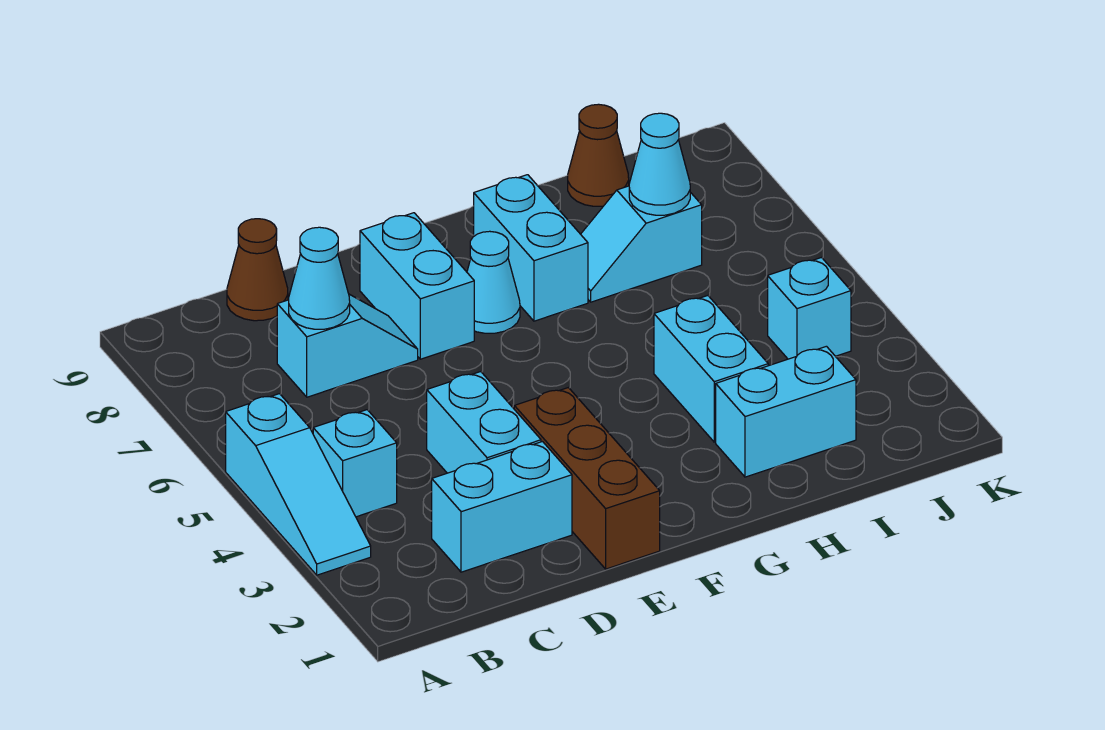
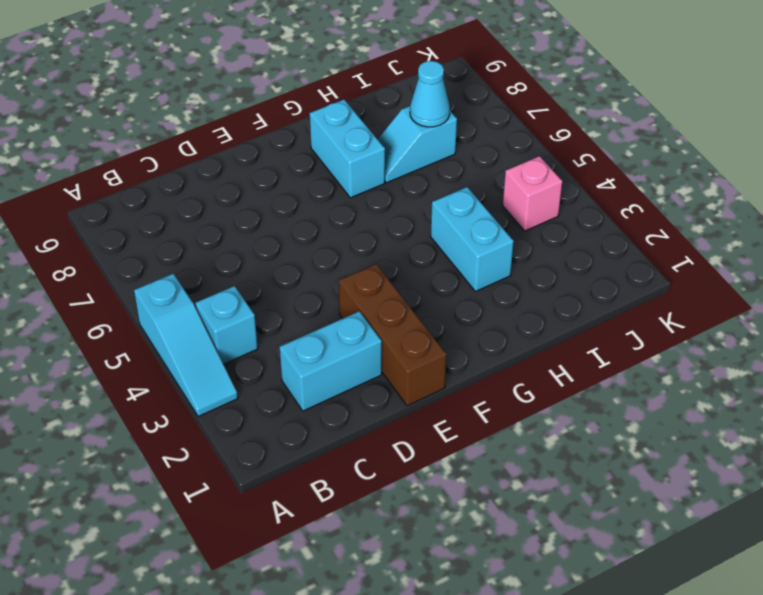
pink 1x1 brick [503,156,562,231] -> cyan 1x1 brick [768,258,851,359]
none -> cyan 1x2 slope [277,294,418,397]
none -> brown 1x1 cone [227,219,288,321]
none -> cyan 1x2 brick [427,372,541,473]

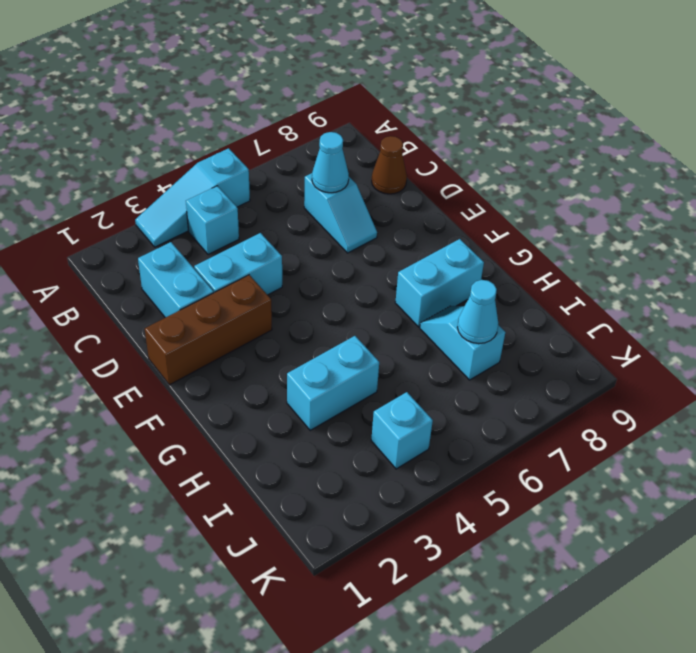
none -> cyan 1x2 brick [360,213,474,359]
none -> cyan 1x1 cone [467,231,520,333]
none -> cyan 1x2 brick [716,346,856,477]

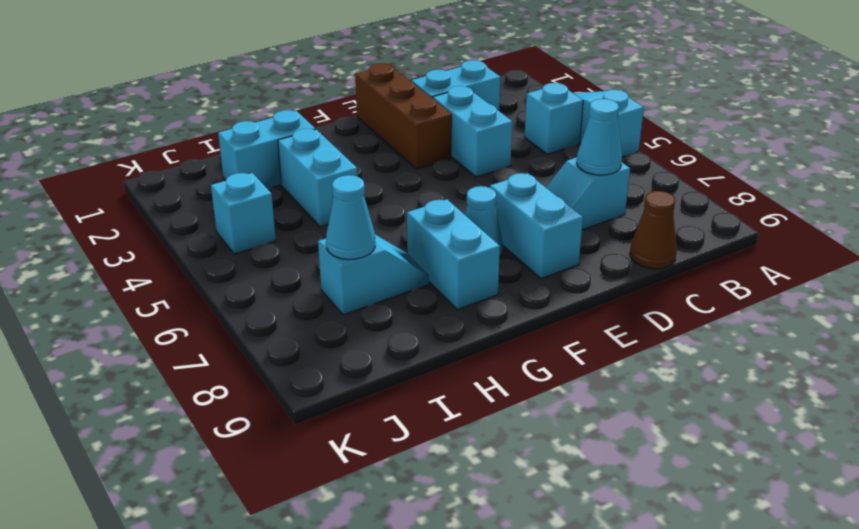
none -> brown 1x1 cone [568,104,629,206]

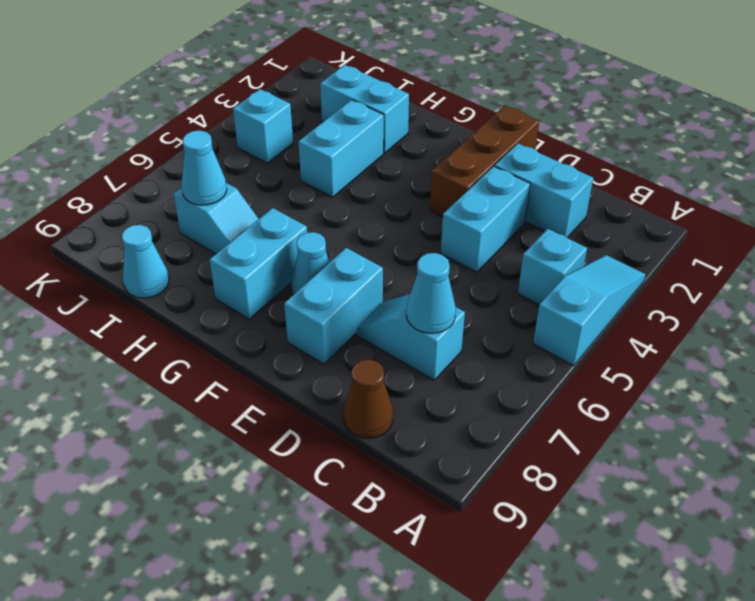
cyan 1x1 cone [122,225,169,298] -> brown 1x1 cone [568,104,629,206]

